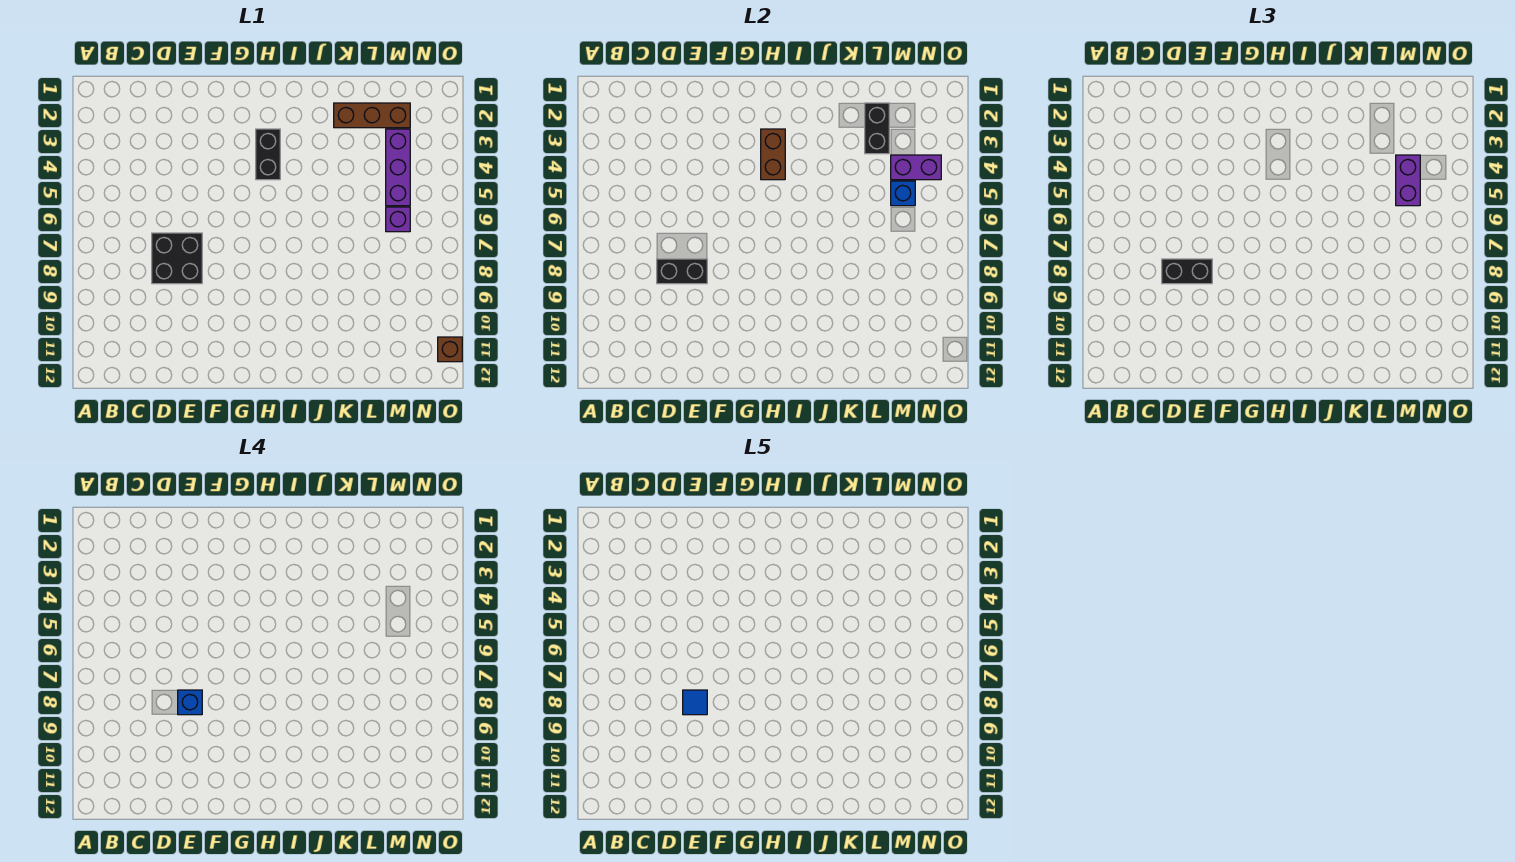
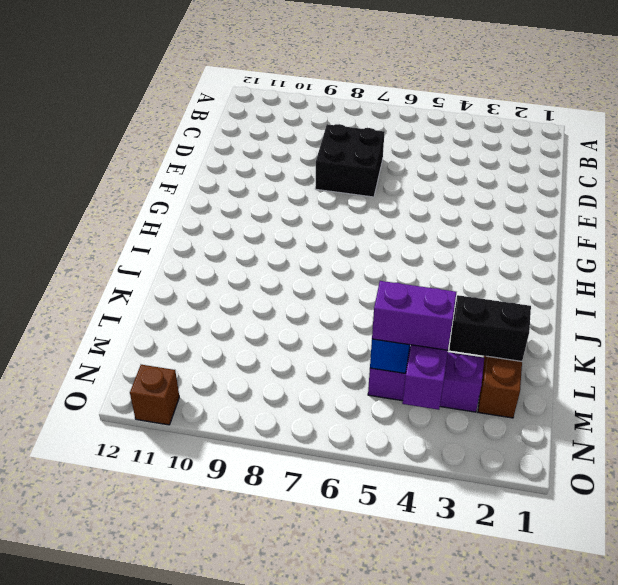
none -> black 1x2 brick [256,129,280,180]
none -> purple 1x1 brick [386,207,410,232]
none -> black 1x2 brick [657,259,707,284]

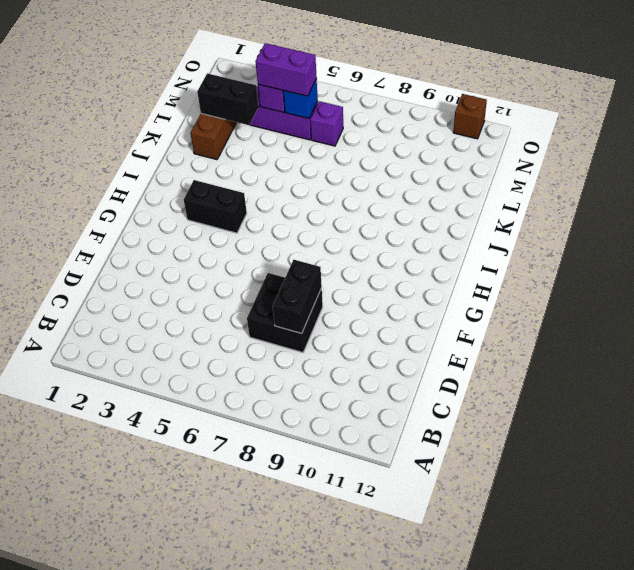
none -> brown 1x2 brick [761,129,785,180]
none -> black 1x2 brick [1162,259,1212,284]
none -> blue 1x1 brick [178,690,202,715]

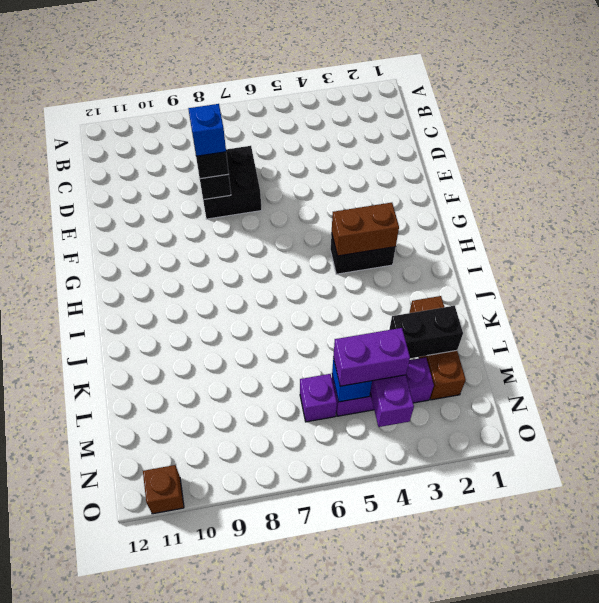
none -> blue 1x1 tile [683,690,707,715]

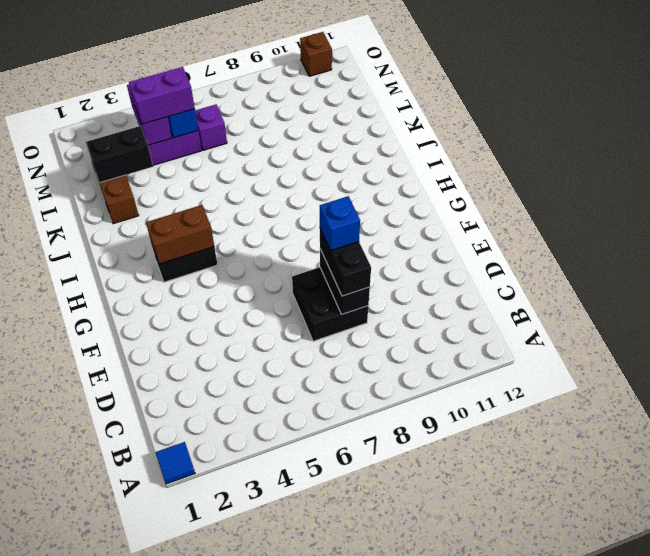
blue 1x1 tile [156,442,195,484] -> blue 1x1 tile moved to [683,690,707,715]

